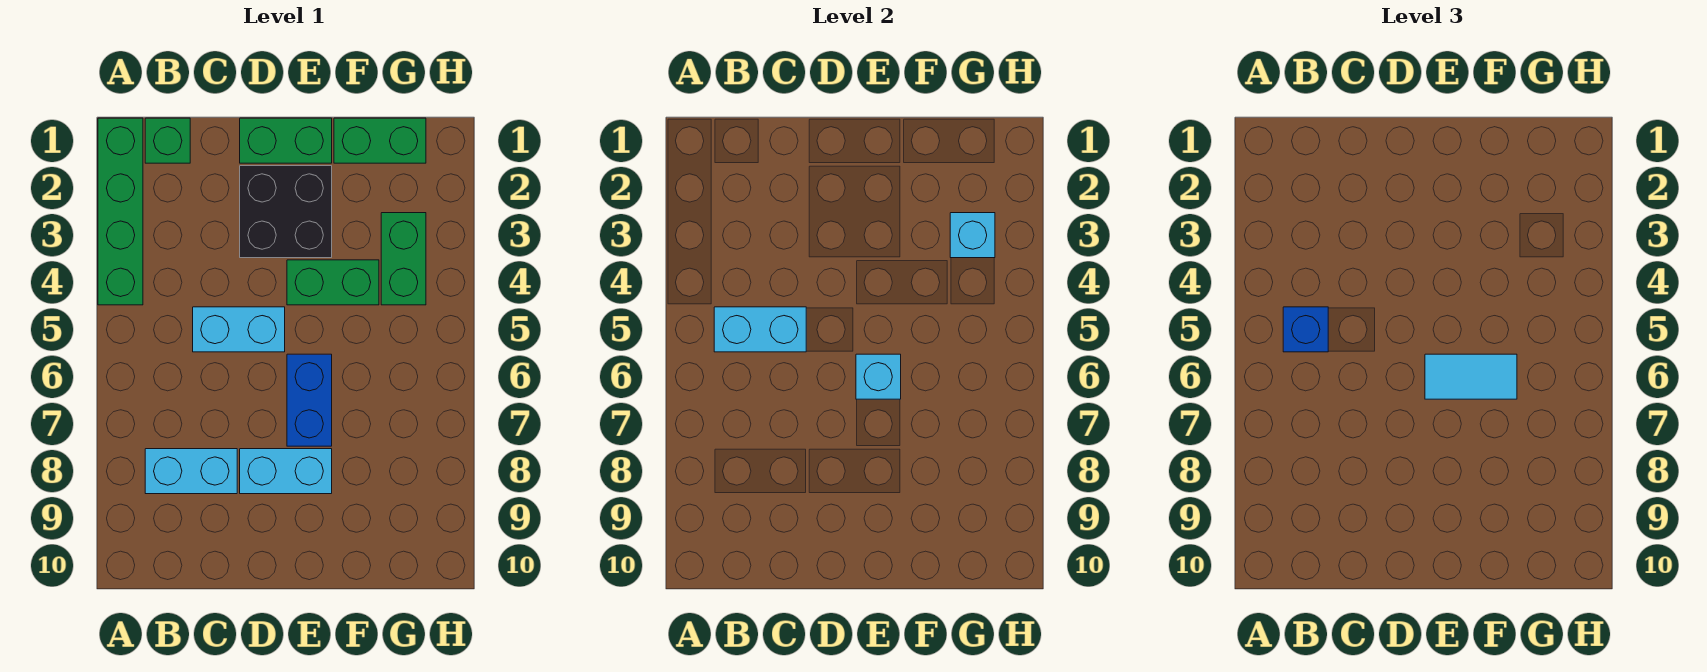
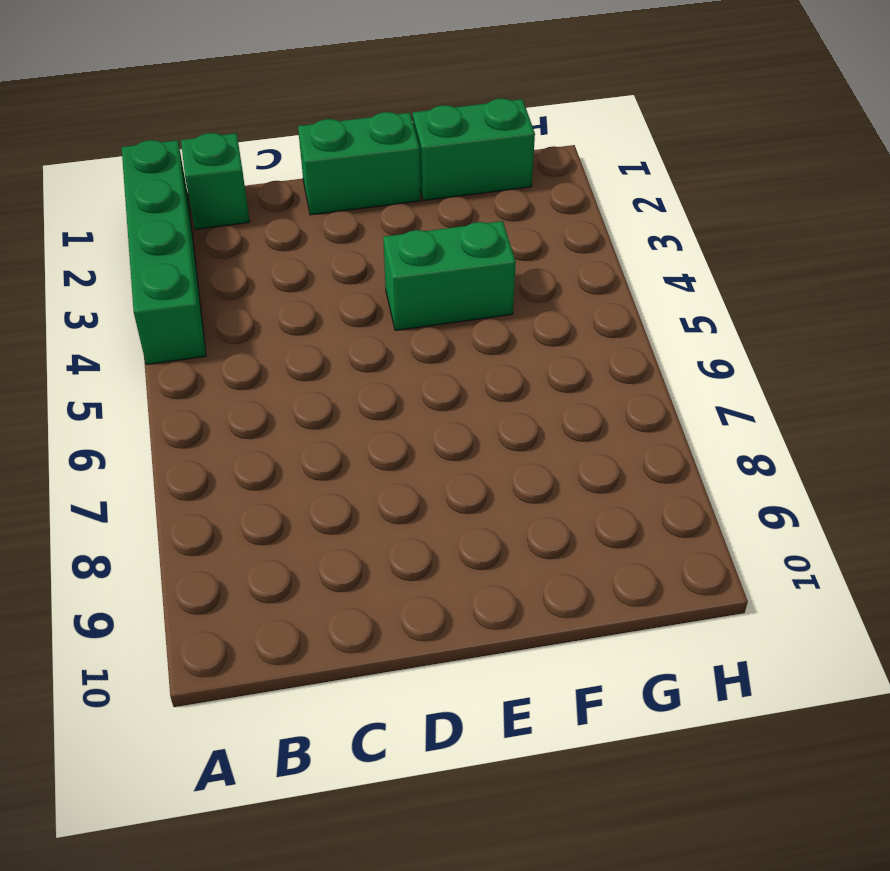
none -> cyan 1x2 brick [145,449,237,494]
none -> cyan 1x2 brick [193,307,285,352]
none -> black 2x2 brick [240,166,332,258]

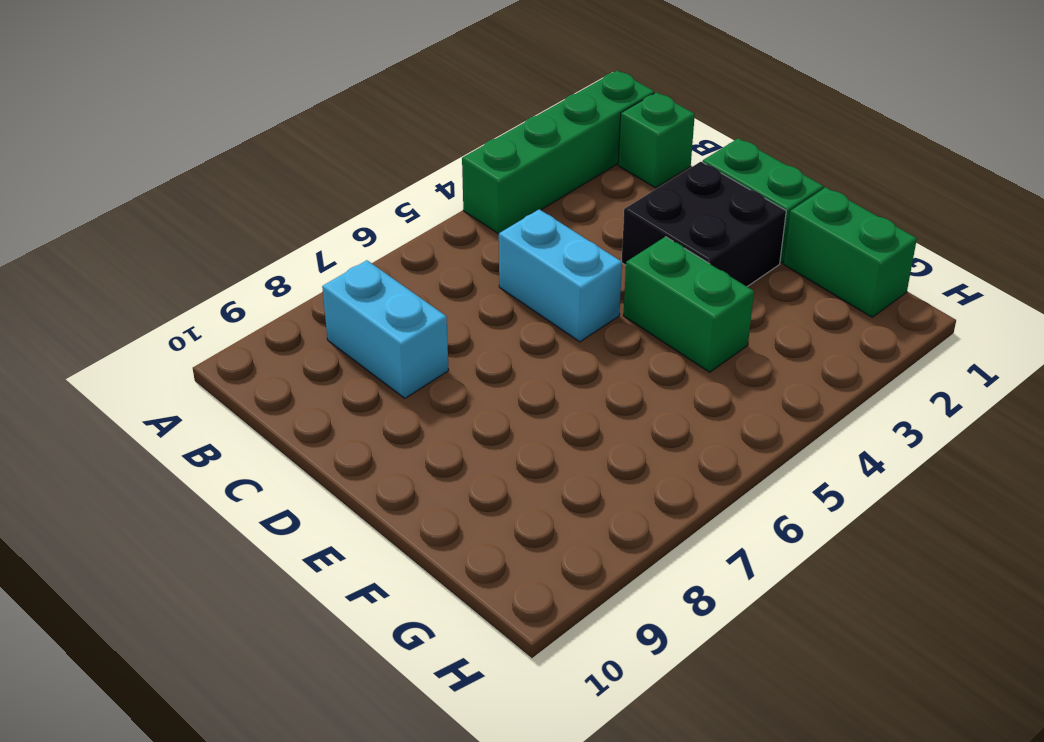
none -> cyan 1x2 brick [240,449,332,494]
none -> blue 1x2 brick [287,354,332,446]
none -> green 1x2 brick [381,213,426,305]

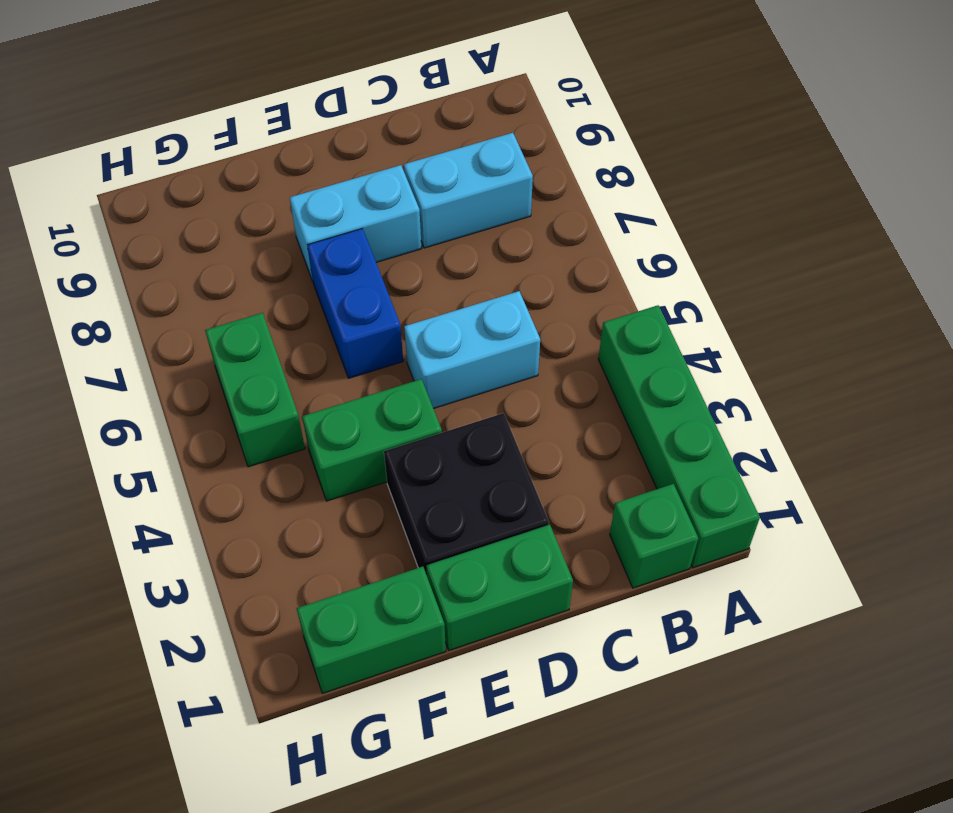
green 1x2 brick [205,313,305,467] -> green 1x2 brick moved to [381,213,426,305]
none -> cyan 1x2 brick [714,307,806,352]
none -> cyan 1x1 brick [856,354,901,399]
none -> cyan 1x1 brick [950,213,995,258]

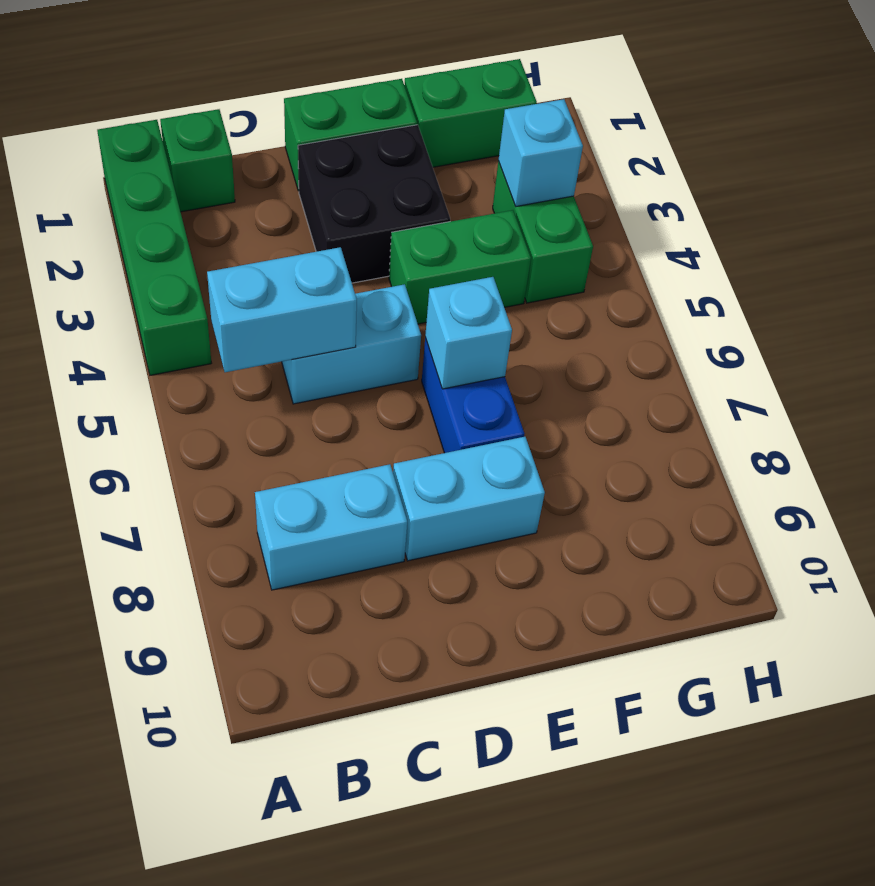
none -> blue 1x1 brick [1283,307,1328,352]
none -> cyan 1x2 tile [1425,354,1517,399]

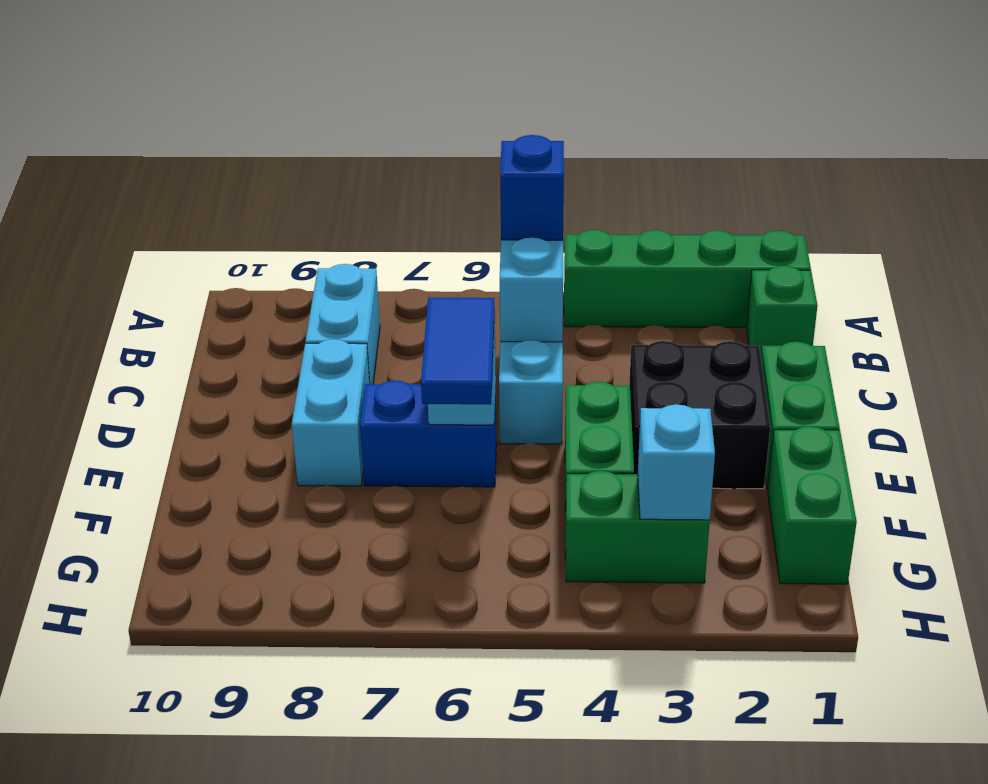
blue 1x2 tile [421,298,495,404] -> cyan 1x2 tile [1425,354,1517,399]

